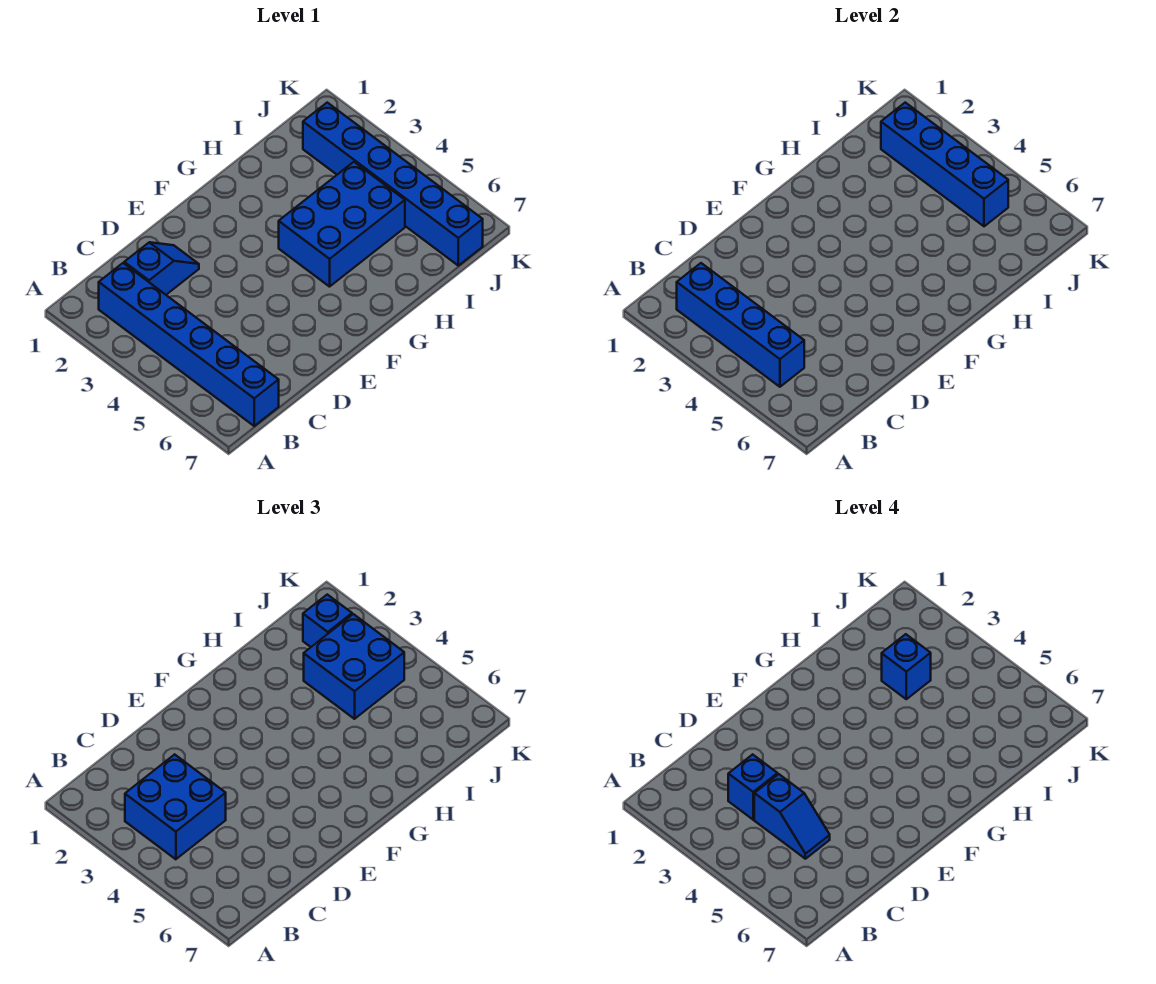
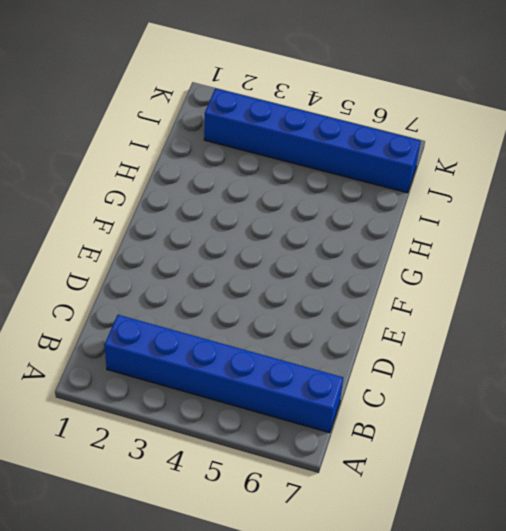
none -> blue 1x2 slope [124,242,199,295]
none -> blue 2x3 brick [279,162,405,287]
none -> blue 1x4 brick [677,263,804,387]

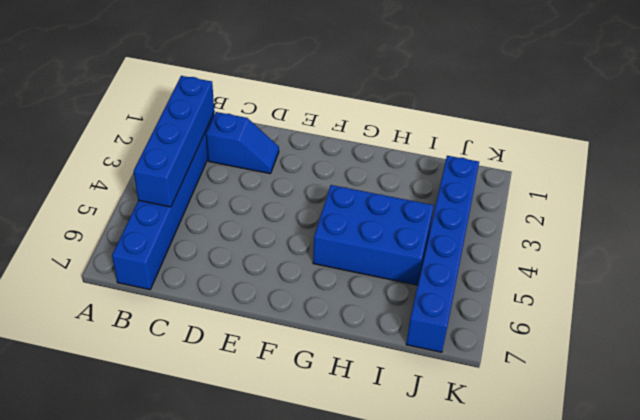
none -> blue 1x4 brick [881,103,1008,226]
none -> blue 2x2 brick [125,754,226,859]
none -> blue 2x2 brick [304,614,404,719]

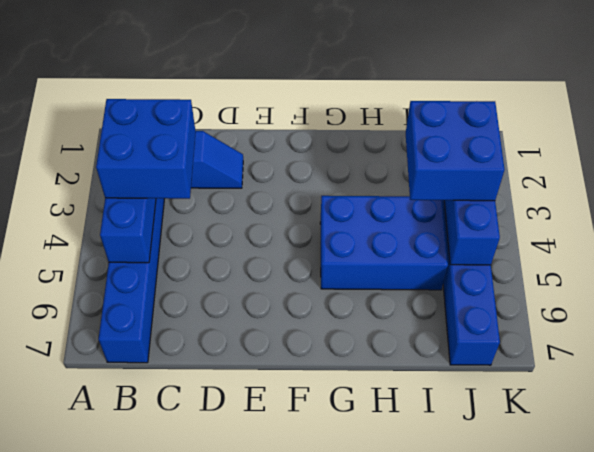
none -> blue 1x1 brick [303,595,352,647]
none -> blue 1x1 brick [728,754,778,820]
none -> blue 1x2 slope [754,774,830,859]

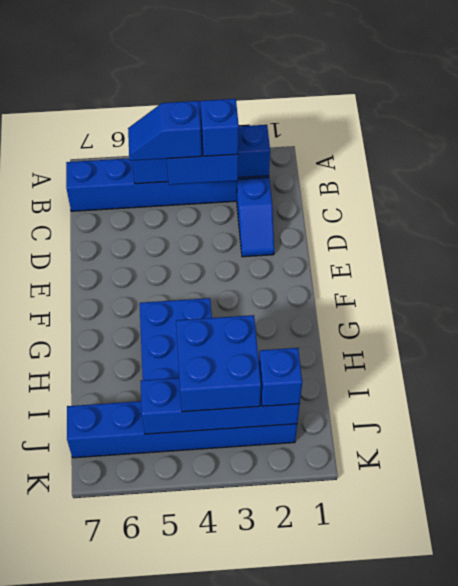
none -> blue 1x1 brick [882,634,931,699]

